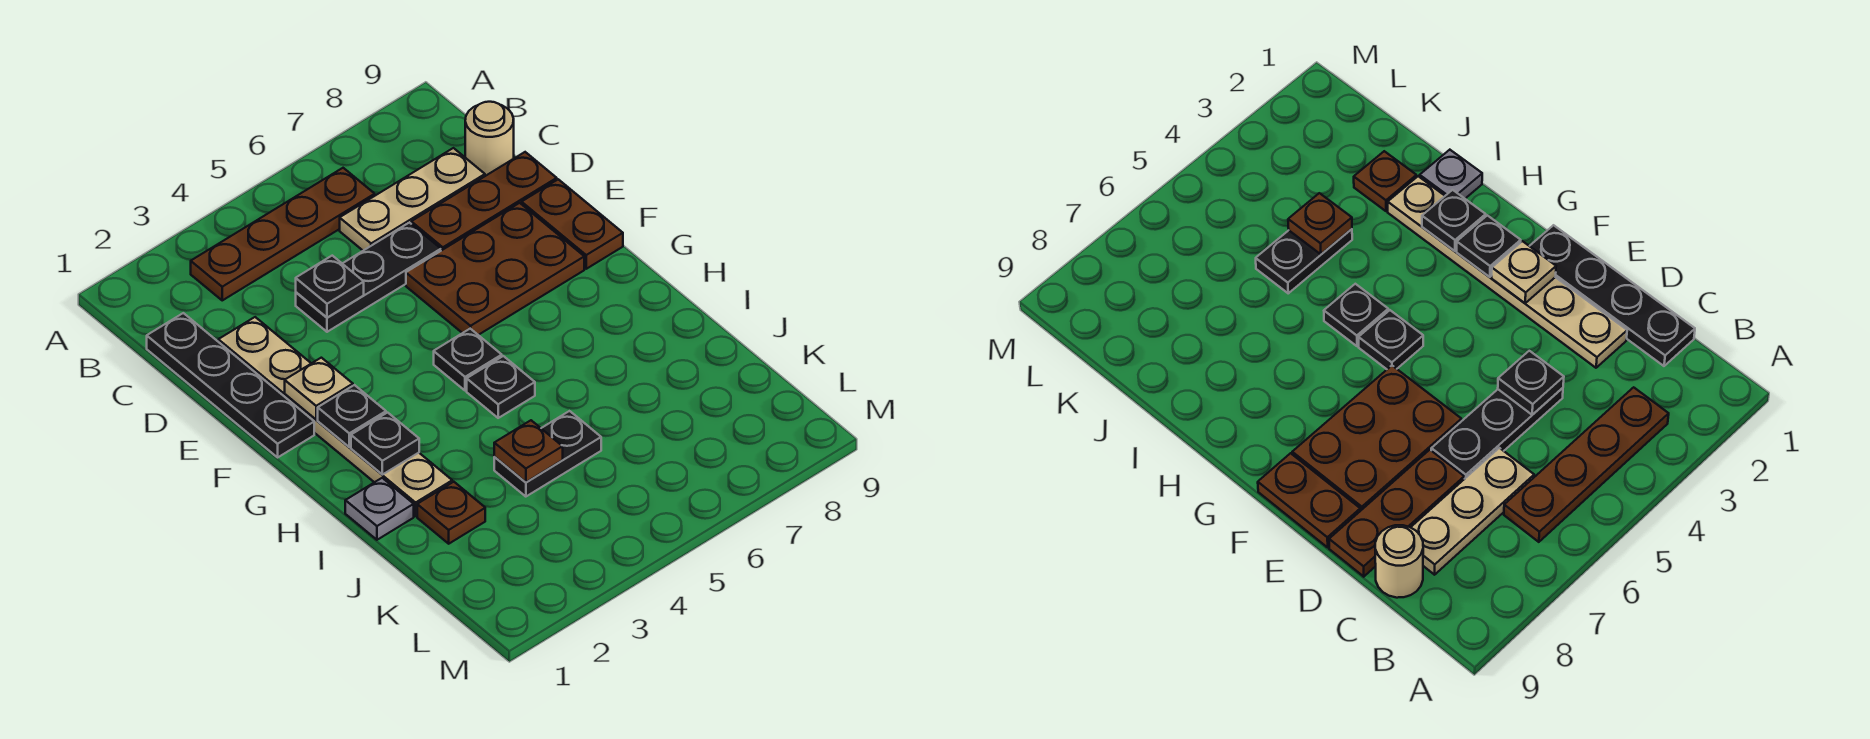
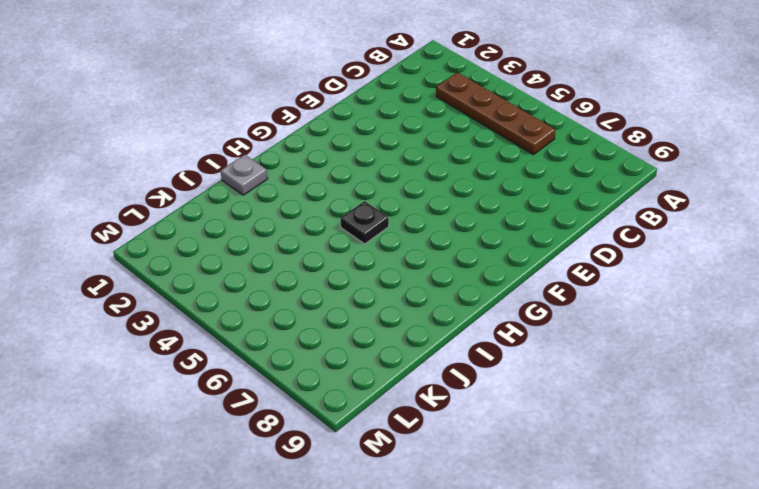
none -> black 1x4 plate [147,313,314,457]
none -> tan 1x3 plate [340,148,485,251]
none -> tan 1x1 round brick [465,102,514,176]

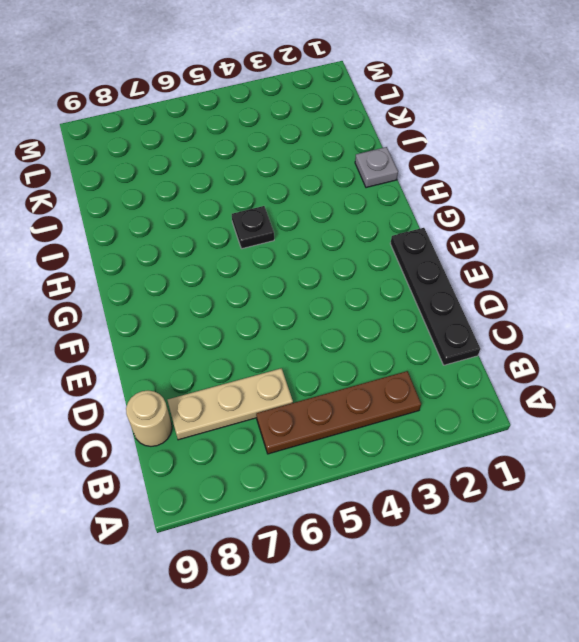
none -> tan 1x6 plate [218,317,452,516]
none -> black 1x3 plate [296,223,441,332]
none -> brown 1x3 plate [411,152,557,251]

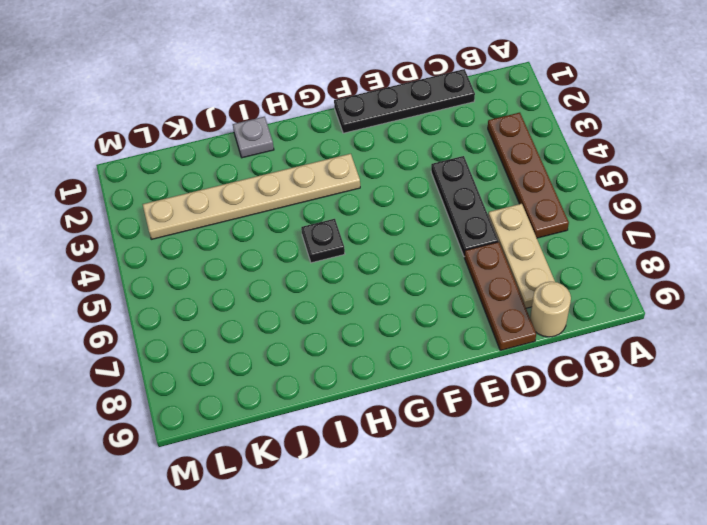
tan 1x6 plate [143,154,360,239] -> tan 1x6 plate moved to [218,317,452,516]
none -> brown 2x3 plate [406,203,584,335]
none -> brown 1x2 plate [522,179,623,269]
none -> black 1x1 plate [434,329,502,391]

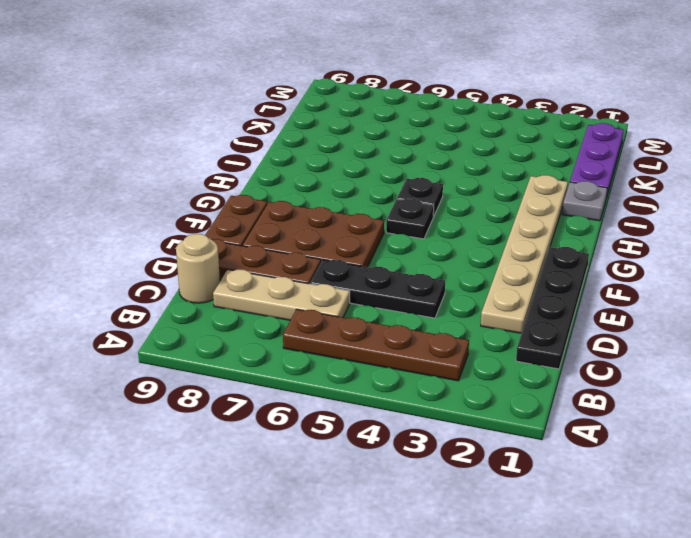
purple 1x3 plate [570,123,624,198] -> none
none -> brown 1x1 plate [417,482,485,544]
none -> black 1x2 plate [494,411,601,497]
none -> black 1x1 plate [296,256,364,318]

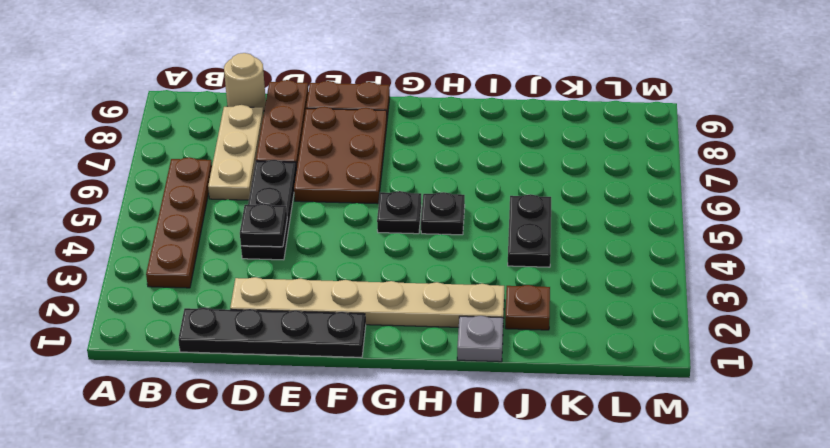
none -> tan 1x1 plate [285,358,353,420]
none -> black 1x1 plate [318,385,386,447]
none -> black 1x1 plate [351,413,419,475]

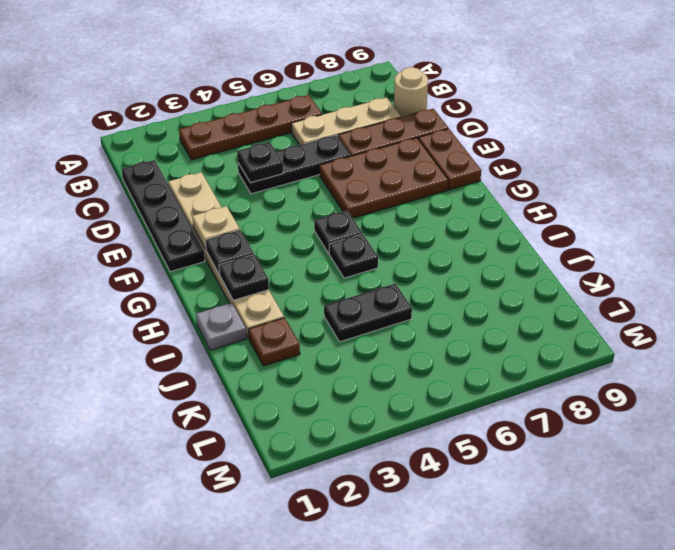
none -> brown 1x1 plate [494,420,563,482]

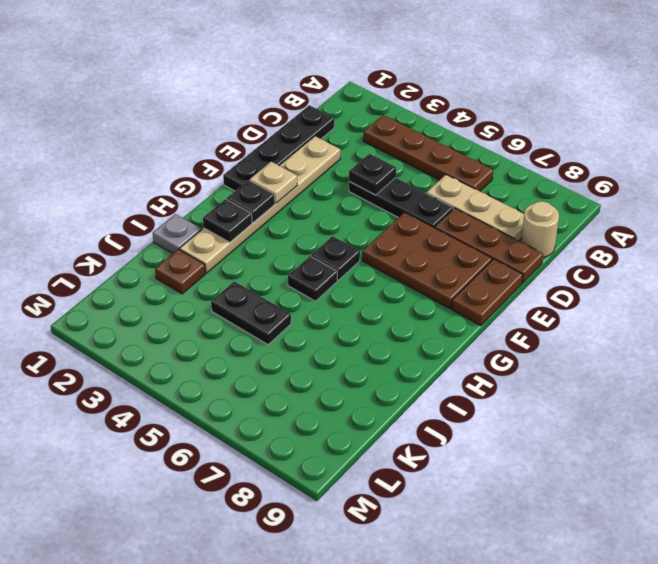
none -> brown 1x1 plate [494,420,563,482]

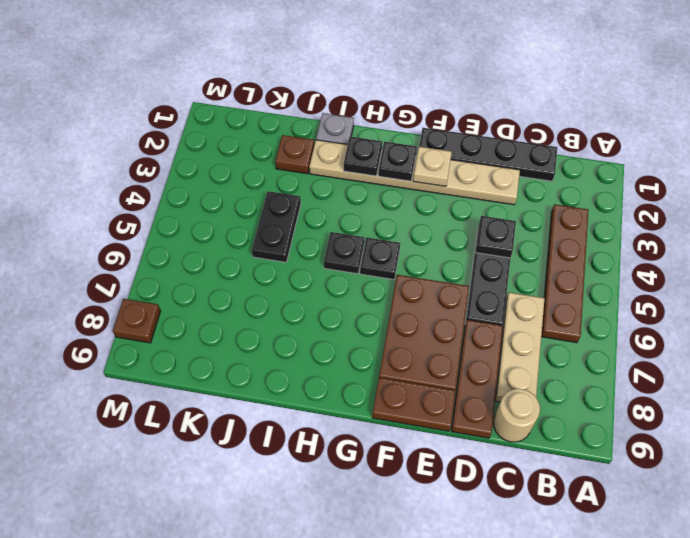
brown 1x1 plate [113,299,161,343] -> brown 1x1 plate moved to [494,420,563,482]

